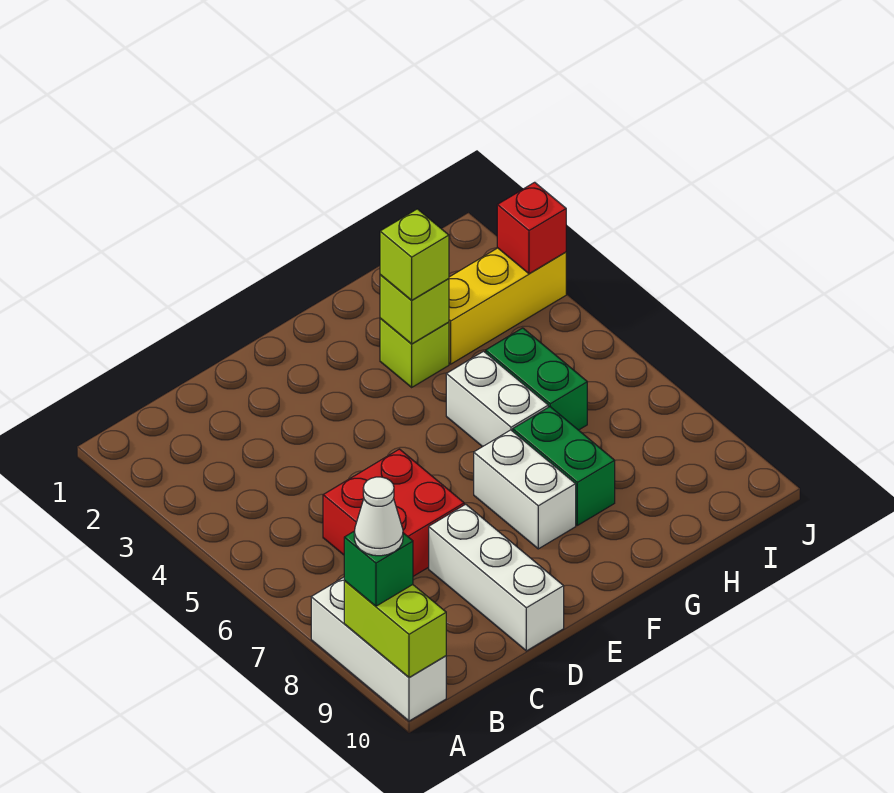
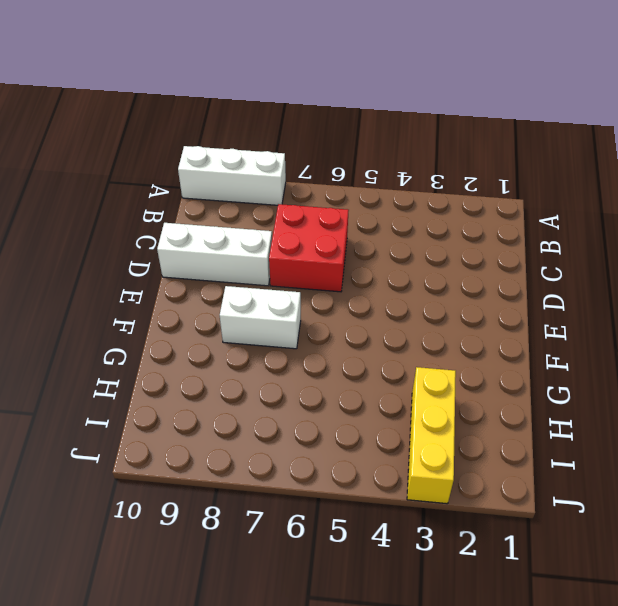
none -> lime 1x1 brick [380,318,449,387]
none -> white 1x2 brick [446,351,548,447]
none -> green 1x2 brick [513,407,615,525]

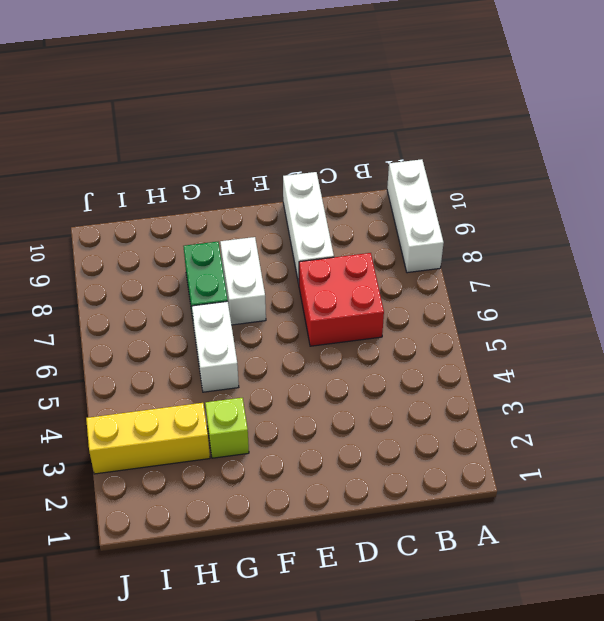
none -> green 1x2 brick [486,328,587,430]
none -> lime 1x2 brick [344,581,446,677]
none -> lime 1x1 brick [380,275,449,344]

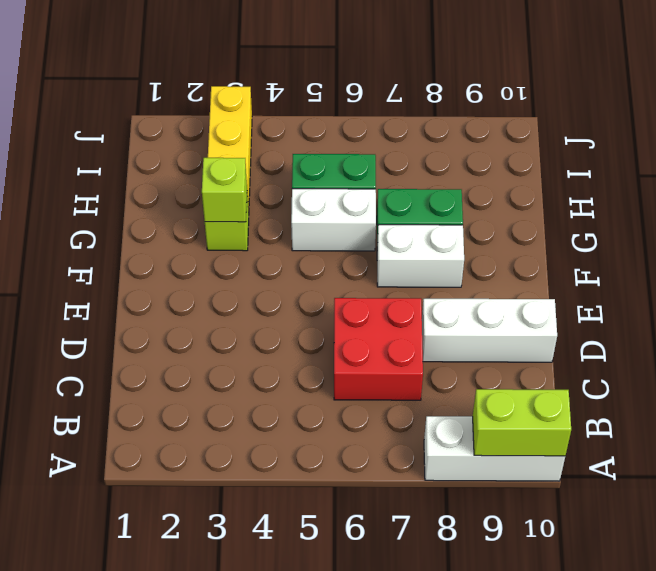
none -> red 1x1 brick [497,182,566,274]
none -> green 1x1 brick [344,531,413,606]
none -> lime 1x1 brick [380,209,449,300]

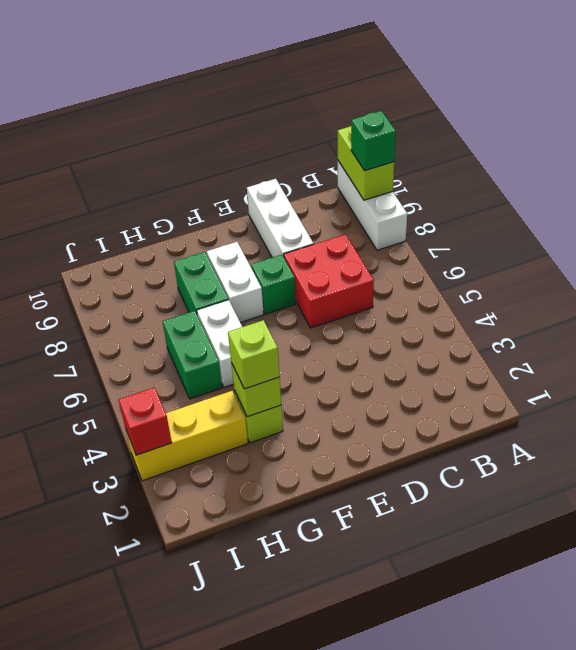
green 1x1 brick [251,255,296,314] -> none
none -> white 1x1 cone [354,477,403,556]

